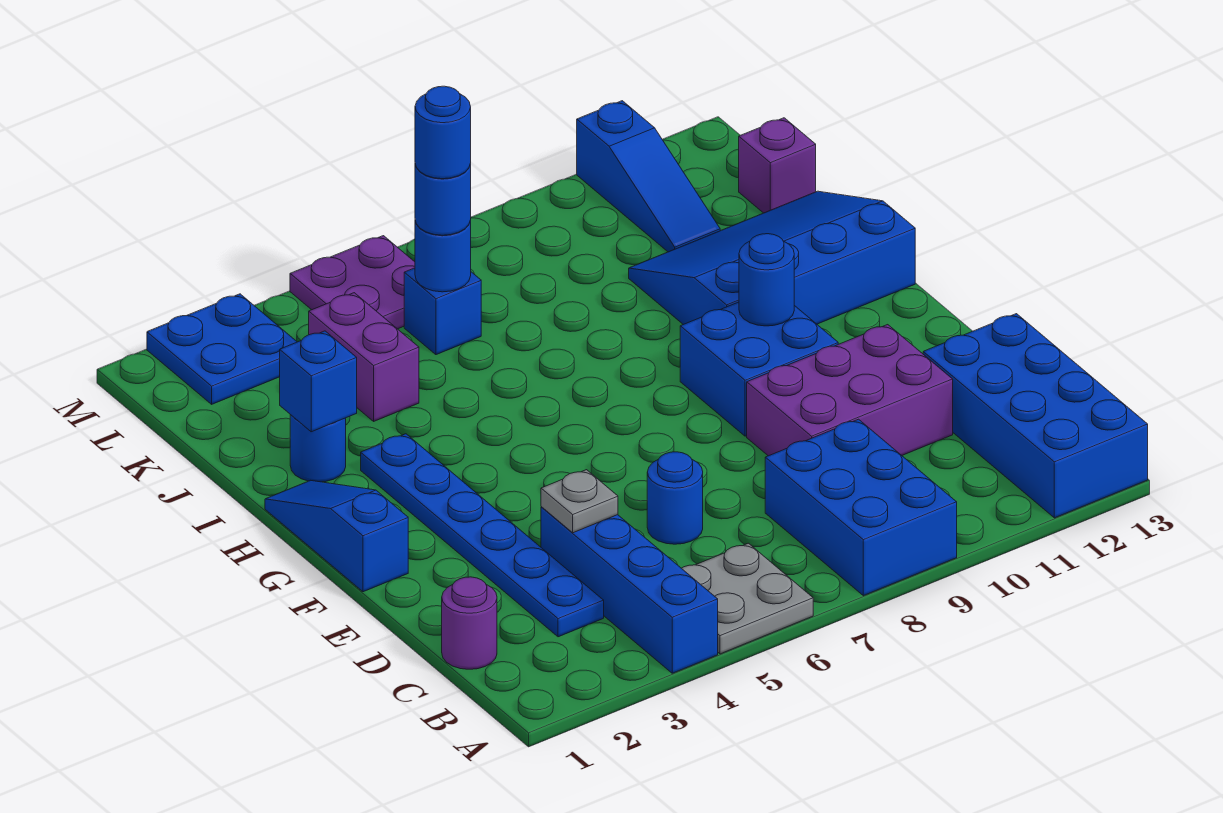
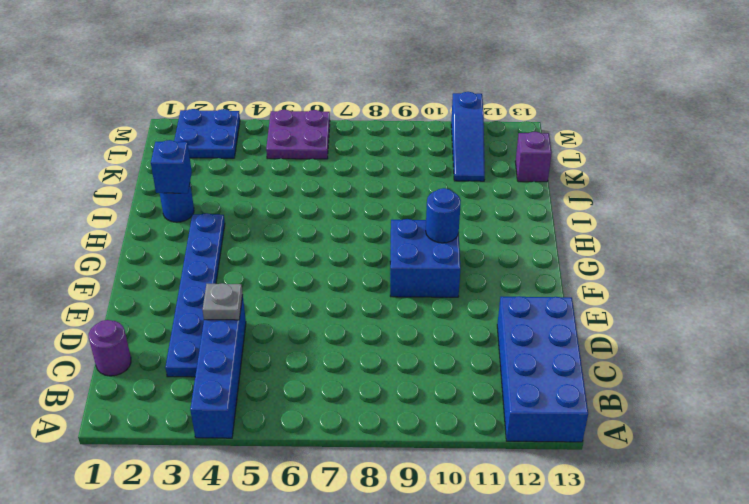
none -> grey 2x2 plate [682,543,813,654]
none -> blue 2x3 brick [765,419,957,596]
none -> blue 1x1 round brick [647,452,703,544]

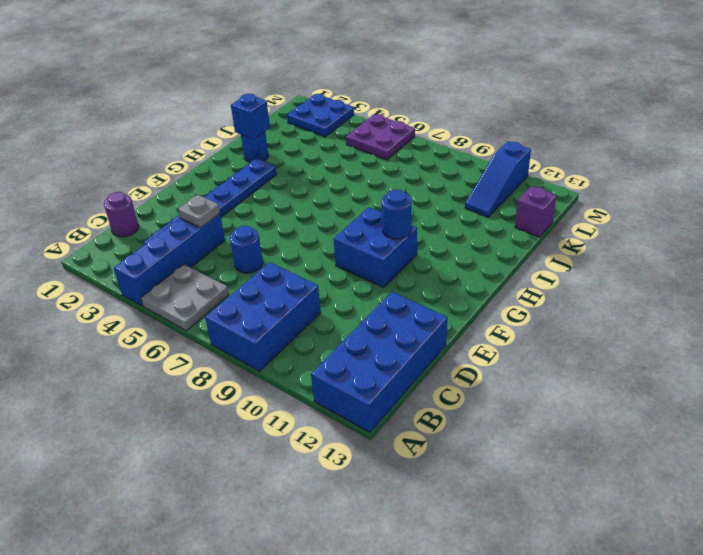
none -> purple 2x3 brick [747,325,953,456]
none -> blue 1x3 slope [265,480,408,592]
none -> blue 3x4 slope [629,191,915,325]

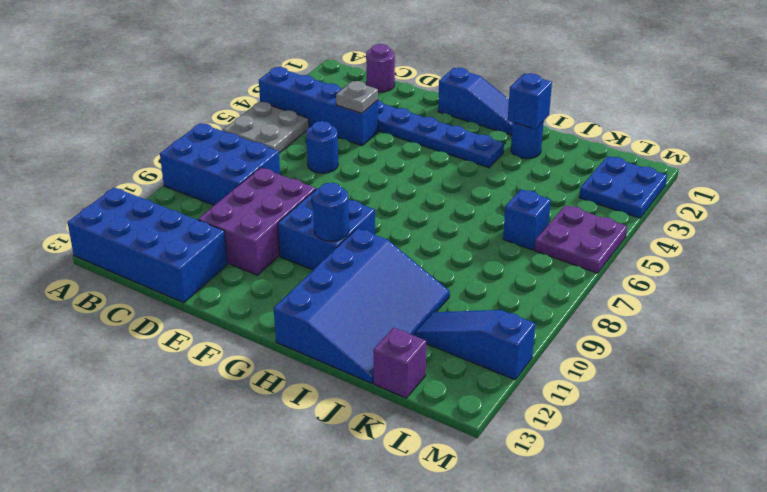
none -> purple 1x2 brick [309,293,419,421]
none -> blue 1x1 round brick [415,220,471,292]
none -> blue 1x1 round brick [415,164,471,235]

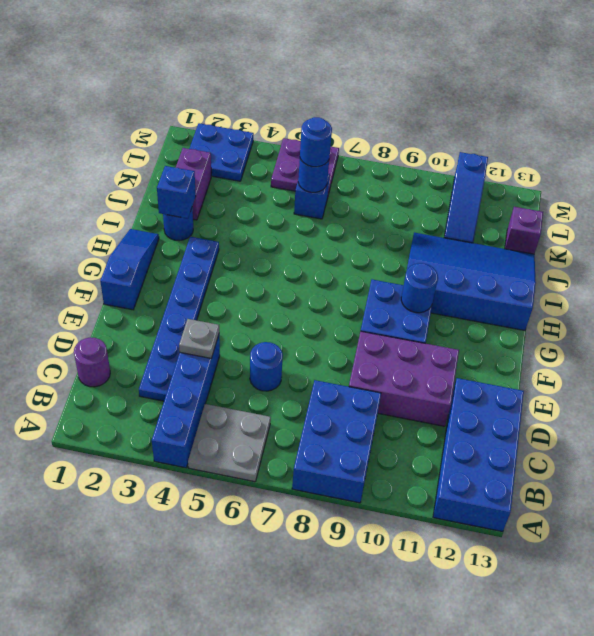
purple 1x2 brick [176,148,211,220] -> purple 1x2 brick moved to [309,293,419,421]
none -> blue 1x1 round brick [415,86,471,179]

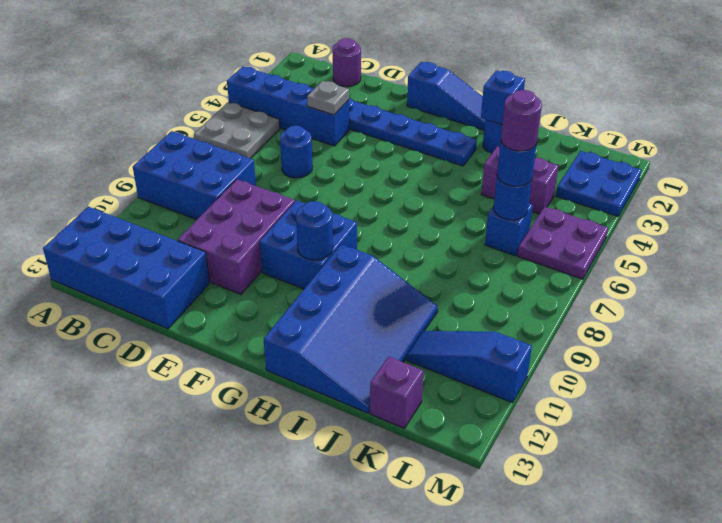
purple 1x1 round brick [501,90,542,151] -> blue 1x1 round brick [415,86,471,179]

